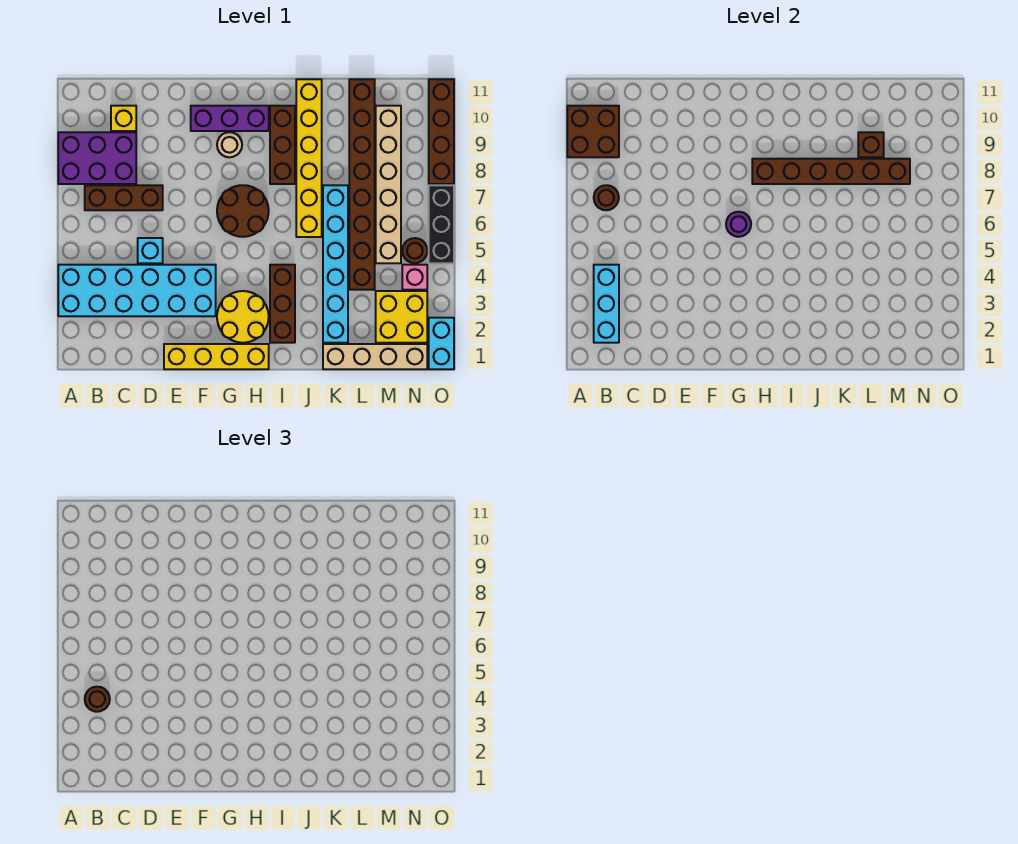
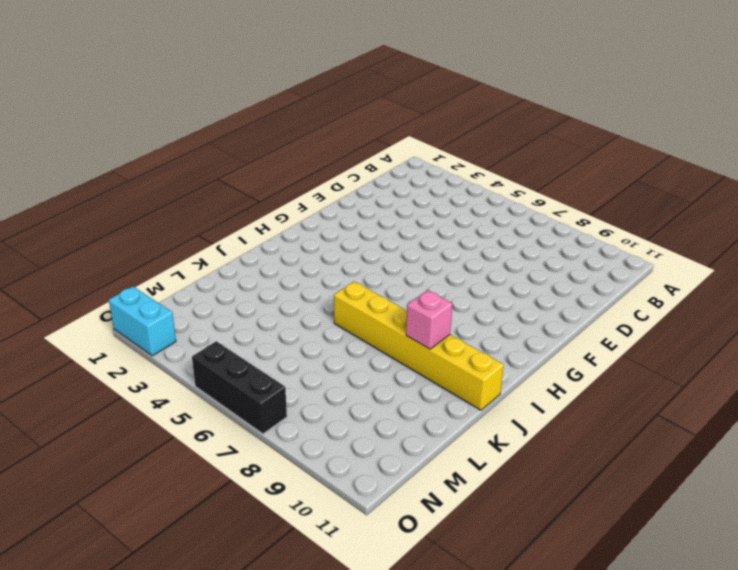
pink 1x1 brick [406,290,452,349] -> pink 1x1 brick moved to [402,265,427,290]
none -> cyan 2x6 brick [58,265,216,316]
none -> purple 2x3 brick [58,132,136,184]
none -> brown 1x3 brick [85,185,163,210]
none -> yellow 1x1 brick [111,106,136,131]

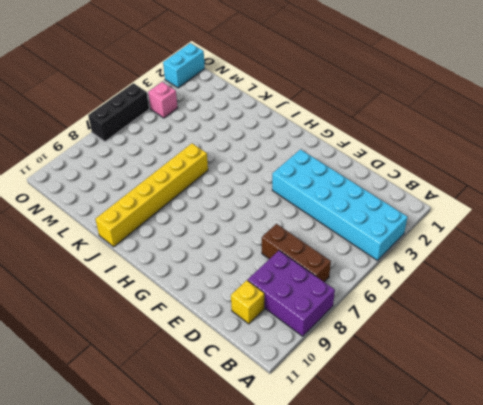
none -> cyan 1x1 brick [138,238,163,263]
none -> yellow 1x4 brick [164,344,269,369]
none -> purple 1x3 brick [191,106,269,131]
none -> yellow 2x2 round brick [217,291,269,343]

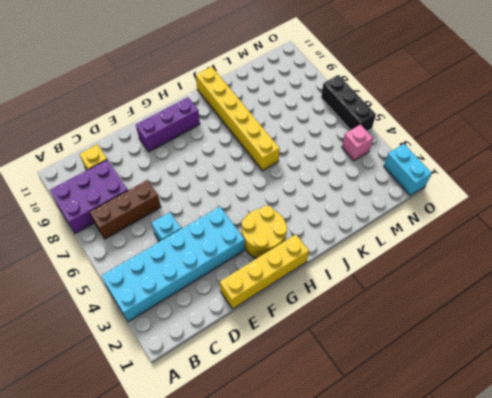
none -> brown 2x2 round brick [217,185,269,237]
none -> tan 1x1 round brick [217,132,242,157]
none -> brown 1x3 brick [270,265,295,343]
none -> brown 1x3 brick [270,106,295,184]

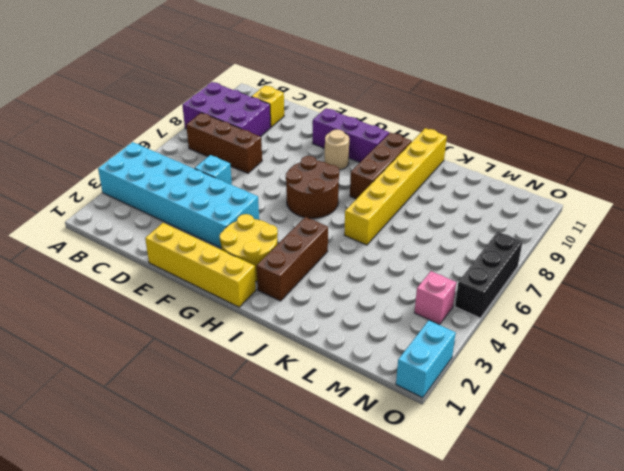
none -> tan 1x4 brick [323,344,427,369]
none -> cyan 1x6 brick [323,185,348,343]
none -> brown 1x8 brick [349,79,375,290]
none -> yellow 2x2 brick [376,291,427,343]

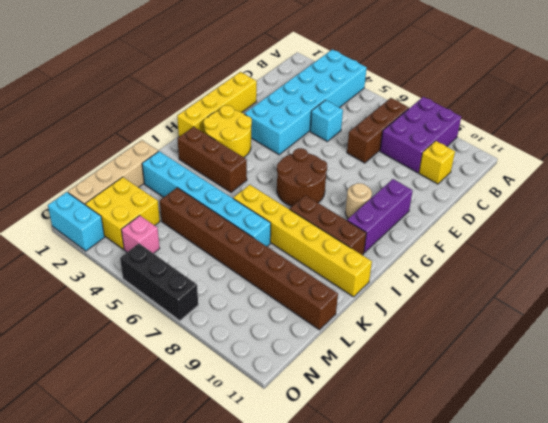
none -> tan 1x6 brick [376,106,401,263]
none -> brown 1x1 round brick [402,238,427,263]
none -> brown 1x4 brick [429,79,454,184]
none -> brown 2x2 brick [567,106,619,157]

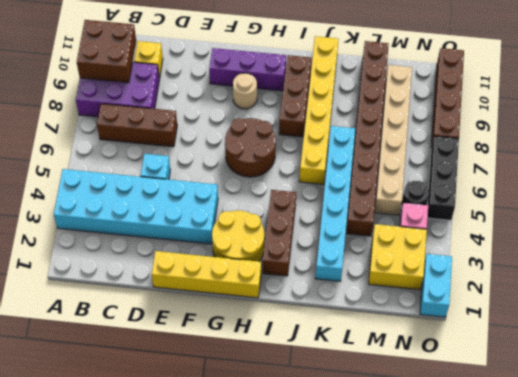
black 1x1 round brick [401,181,429,206] -> brown 1x1 round brick [402,238,427,263]
none -> tan 1x4 brick [323,344,427,369]
none -> cyan 1x3 brick [594,265,619,343]
none -> brown 1x1 round brick [594,185,619,210]
none -> purple 1x1 round brick [726,212,751,237]

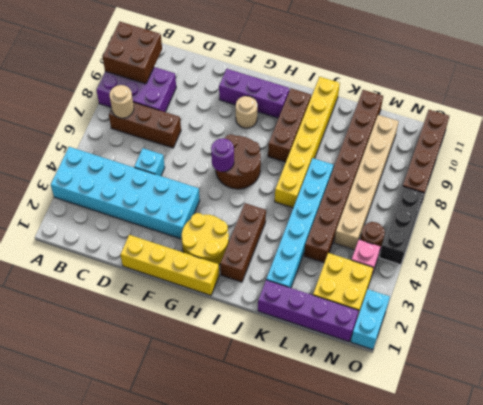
tan 1x1 round brick [110,85,134,118] -> brown 1x1 round brick [594,185,619,210]
purple 1x4 brick [258,280,359,342] -> tan 1x4 brick [323,344,427,369]
none -> yellow 1x1 brick [111,106,136,131]
none -> cyan 1x3 brick [594,265,619,343]
none -> brown 1x6 brick [752,159,910,184]
none -> brown 1x1 brick [858,132,884,157]

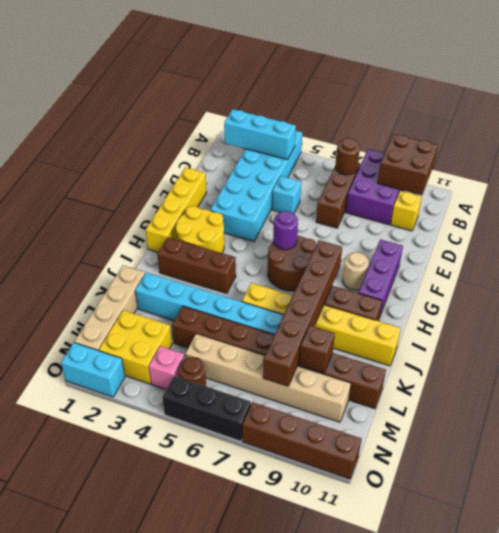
none -> brown 1x1 round brick [85,687,110,712]

